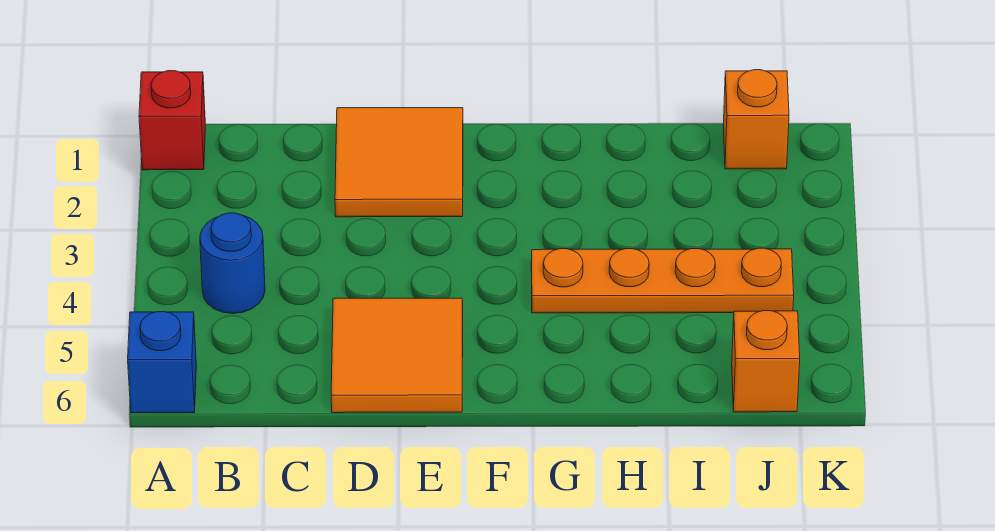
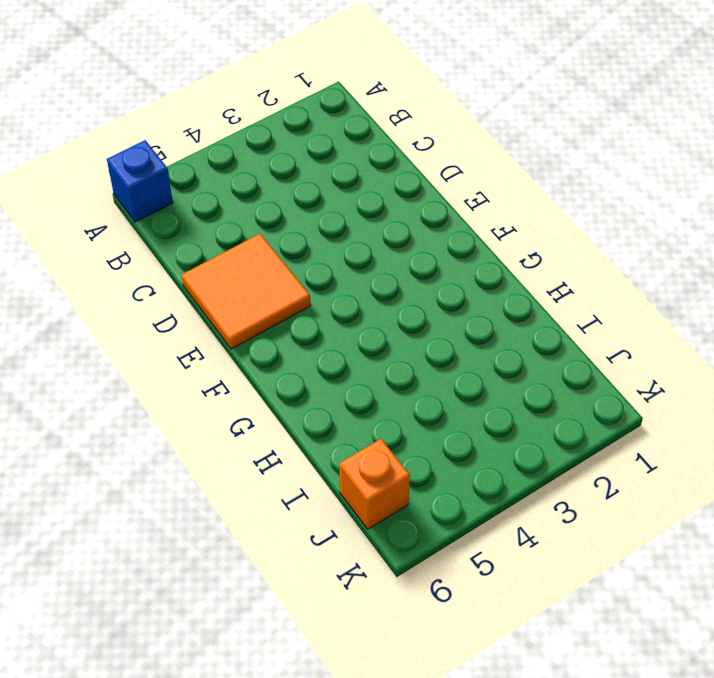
none -> red 1x1 brick [139,71,205,170]
none -> blue 1x1 round brick [200,213,265,313]

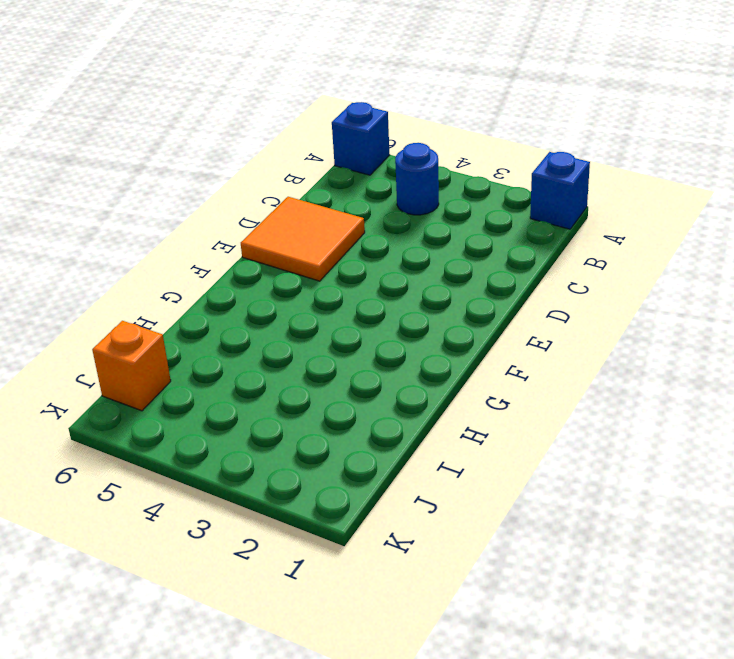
blue 1x1 brick [530,152,590,229] -> red 1x1 brick [139,71,205,170]
none -> orange 2x2 tile [335,108,463,217]
none -> orange 1x4 plate [531,248,794,313]

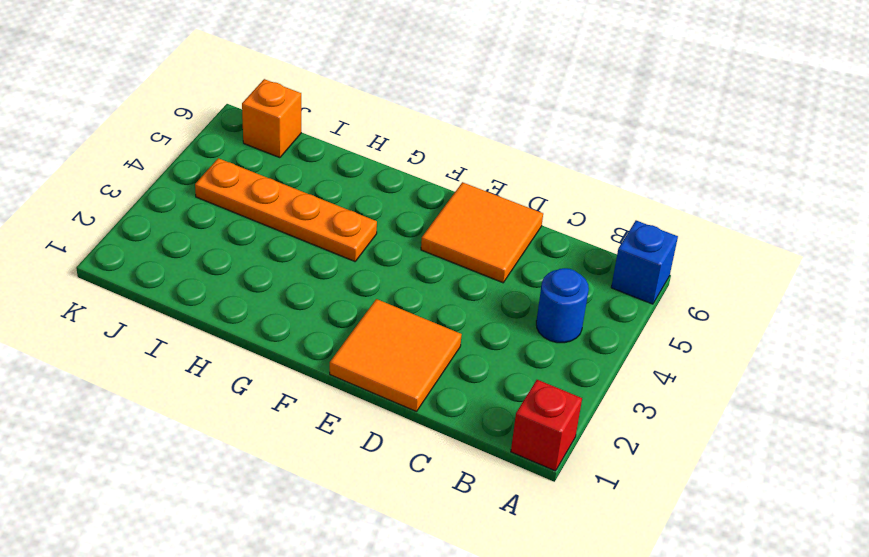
none -> orange 1x1 brick [723,70,789,169]

